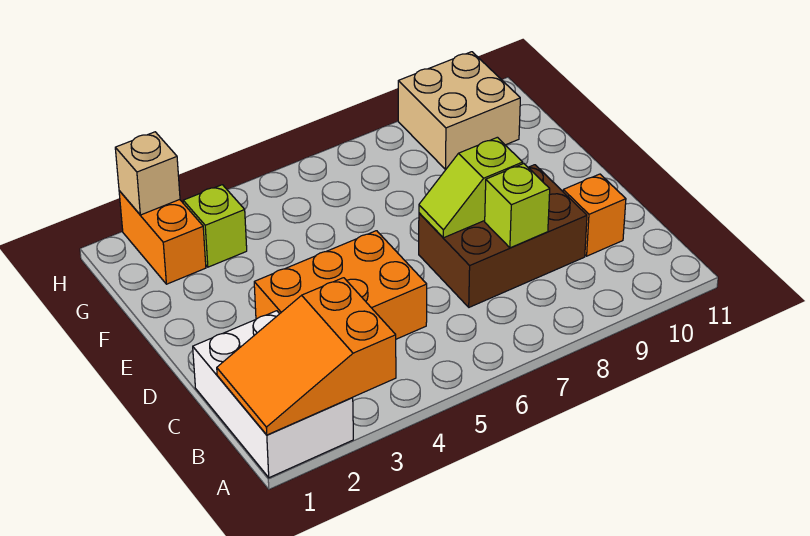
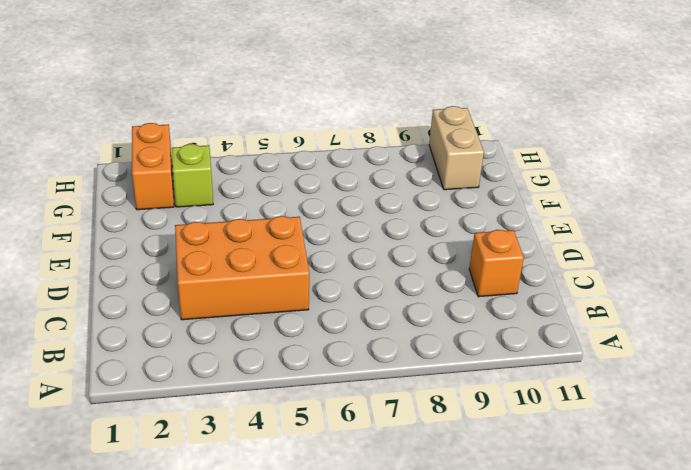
tan 1x2 brick [429,106,484,190] -> tan 2x2 brick [398,52,520,169]
none -> white 2x3 brick [193,311,353,478]
none -> brown 2x3 brick [419,165,587,307]

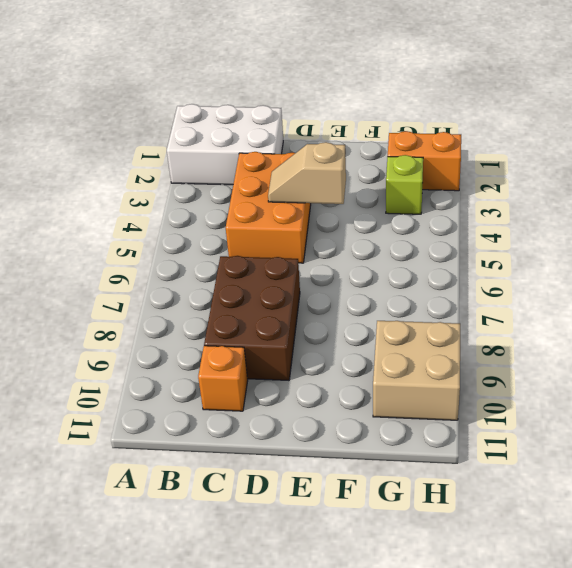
tan 1x2 slope [268,142,346,204] -> none
none -> orange 2x3 slope [217,278,396,435]
none -> lime 1x1 brick [485,164,550,248]

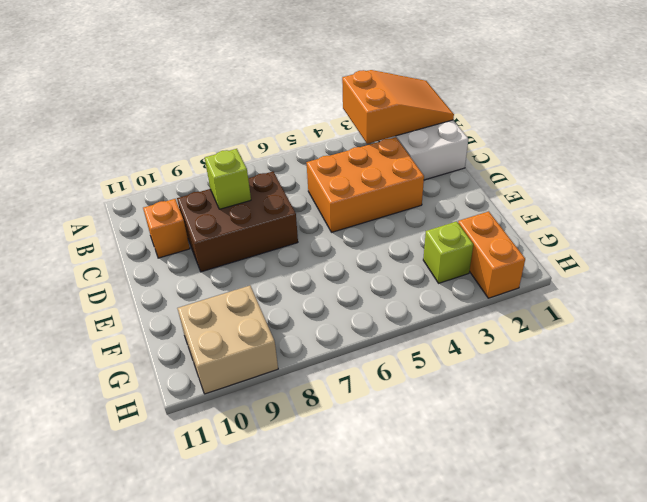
none -> lime 1x2 slope [419,137,523,238]
none -> tan 1x1 brick [115,132,180,215]

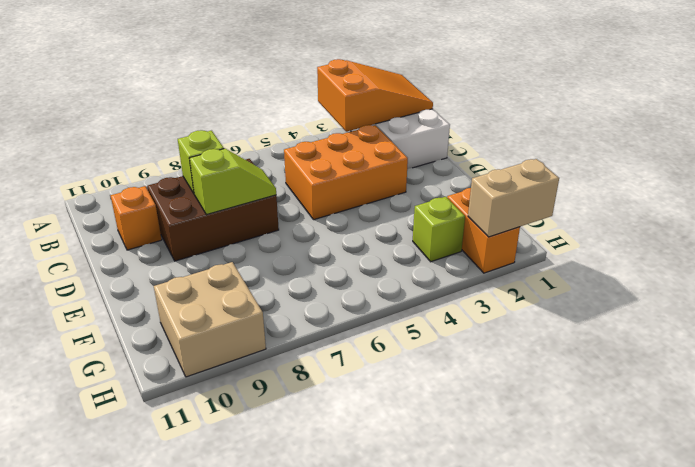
tan 1x2 brick [468,159,559,237] -> tan 1x1 brick [115,132,180,215]

